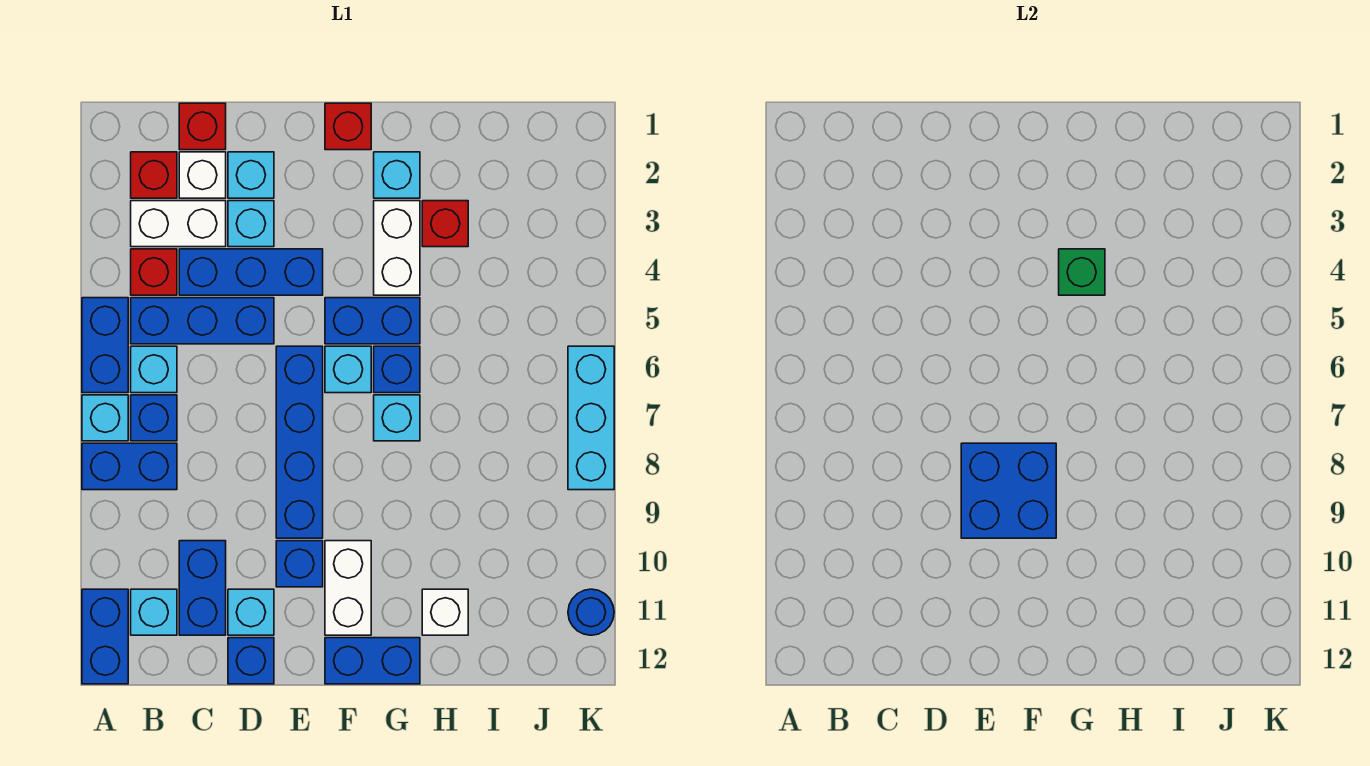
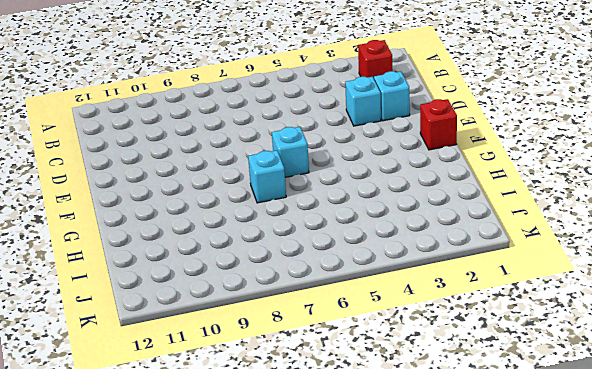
none -> blue 1x2 brick [82,298,128,393]
none -> cyan 1x1 brick [82,395,128,441]
none -> blue 1x2 brick [82,443,177,490]
none -> blue 1x2 brick [82,589,128,684]

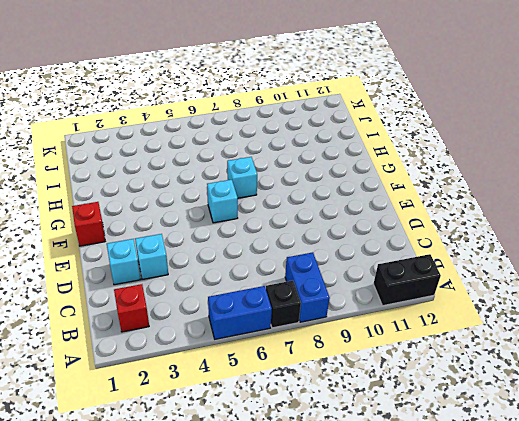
black 1x1 brick [266,281,301,328] -> cyan 1x1 brick [82,395,128,441]
black 1x2 brick [373,254,441,306] -> blue 1x2 brick [82,589,128,684]
none -> white 1x2 brick [131,201,226,247]
none -> red 1x1 brick [131,249,177,295]
none -> blue 1x3 brick [131,298,274,344]
none -> cyan 1x1 brick [131,346,177,393]

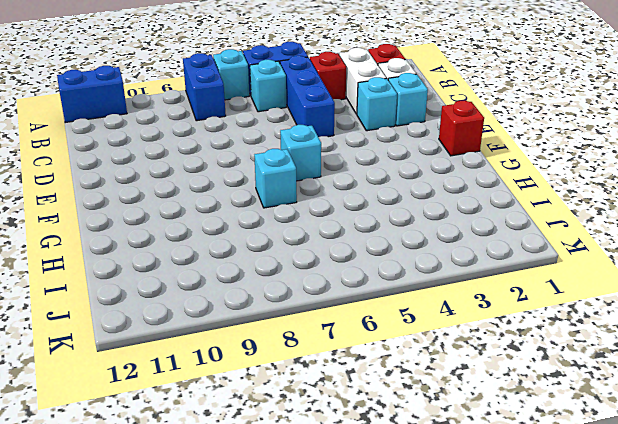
none -> blue 1x1 brick [131,395,177,441]
none -> cyan 1x1 brick [131,589,177,635]
none -> red 1x1 brick [179,103,226,150]
none -> blue 1x3 brick [179,249,323,295]

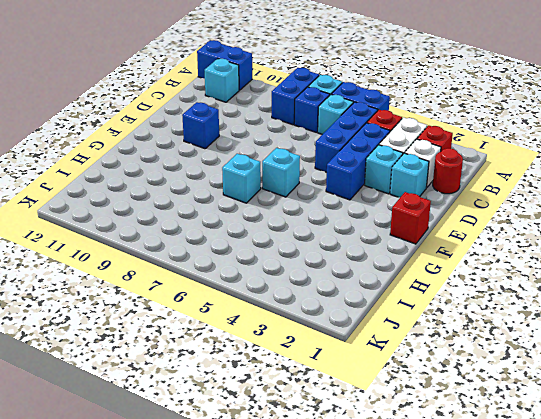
red 1x1 round brick [433,148,463,194] -> red 1x1 brick [179,103,226,150]
none -> blue 1x2 brick [179,541,226,635]
none -> cyan 1x1 brick [228,589,274,635]
none -> blue 1x1 brick [228,638,274,684]
none -> blue 1x4 brick [276,346,323,538]

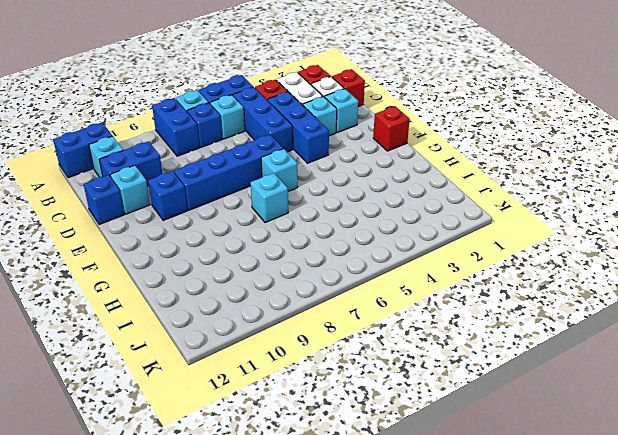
none -> blue 1x2 brick [325,298,420,344]
none -> white 1x2 brick [325,541,371,635]
none -> blue 1x2 brick [325,638,420,684]
none -> cyan 1x1 brick [374,152,420,198]

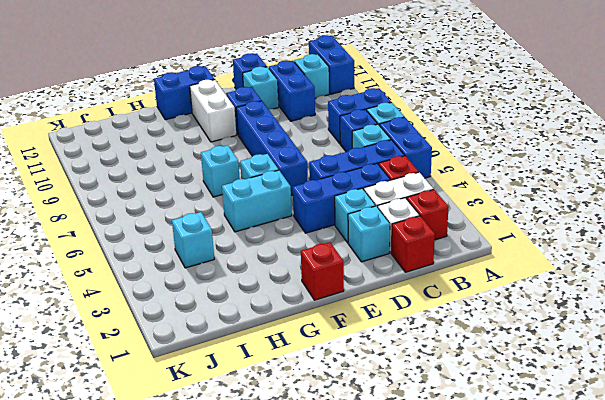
cyan 1x2 brick [222,170,292,232] -> blue 1x2 brick [325,298,420,344]
cyan 1x1 brick [172,212,214,268] -> cyan 1x1 brick moved to [374,152,420,198]
none -> white 1x2 brick [374,201,420,295]
none -> blue 1x1 brick [374,346,420,393]
none -> red 1x1 brick [422,201,468,247]
none -> white 1x1 brick [422,589,468,635]

